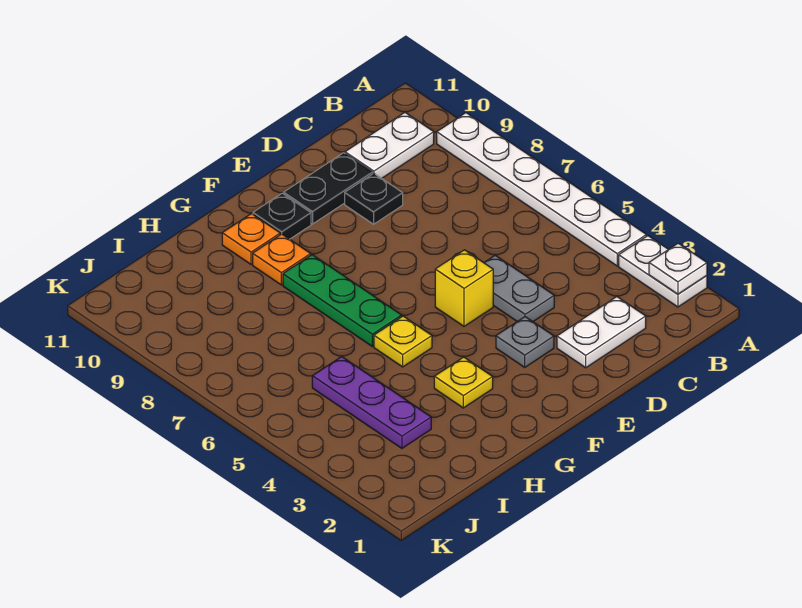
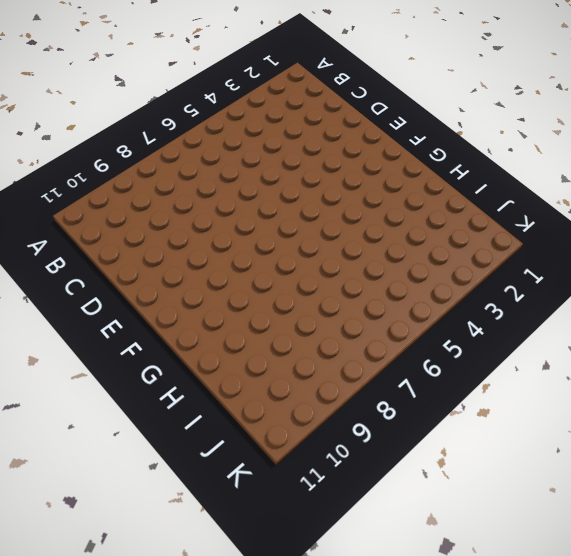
none -> white 1x2 plate [619,236,707,307]
none -> white 1x6 plate [437,113,646,266]
none -> white 1x2 plate [345,113,434,178]

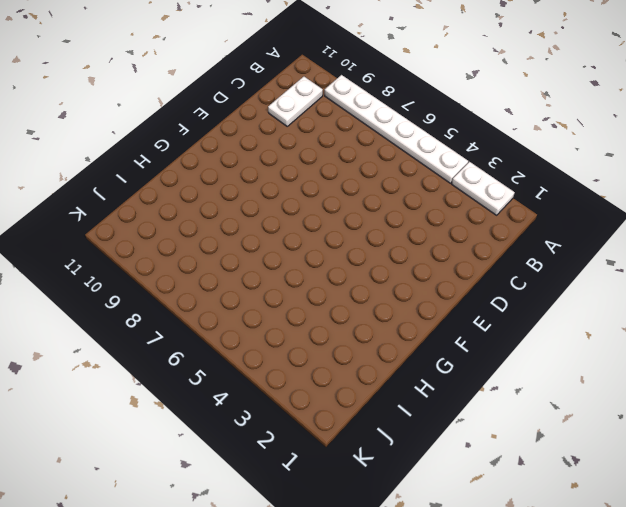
none -> white 1x2 plate [557,297,646,368]
none -> grey 1x2 plate [484,255,554,321]
none -> black 1x1 plate [345,173,403,224]

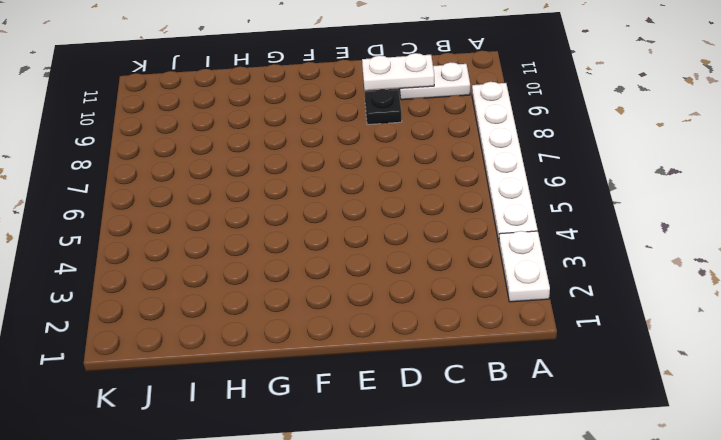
white 1x2 plate [362,53,434,91] -> white 1x2 plate moved to [557,297,646,368]
none -> grey 1x2 plate [484,255,554,321]
none -> black 1x2 plate [284,153,372,224]
none -> grey 1x1 plate [496,317,554,367]

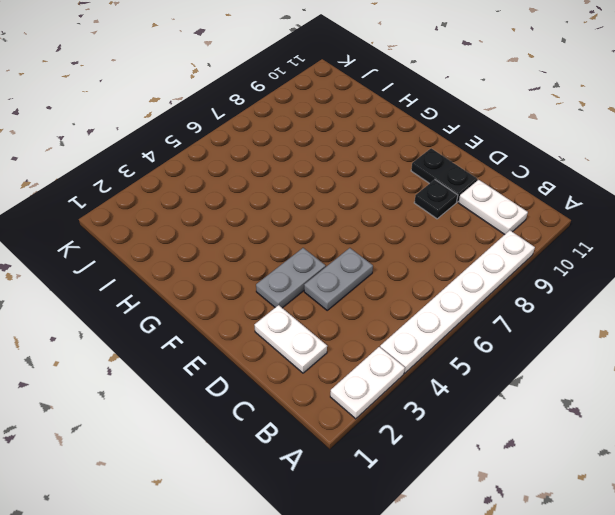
grey 1x2 plate [256,248,326,308] -> grey 1x1 plate [496,317,554,367]
none -> yellow 1x1 brick [435,250,493,326]
none -> black 1x1 plate [253,193,311,239]
none -> yellow 1x1 plate [434,357,493,408]

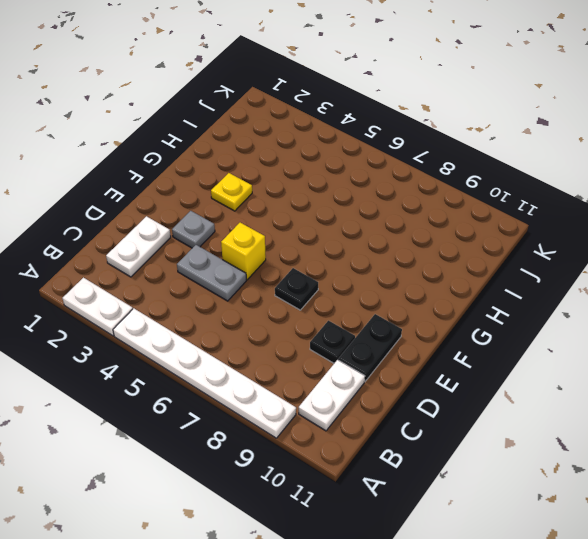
black 1x1 plate [275,268,318,310] -> black 1x1 plate moved to [253,193,311,239]
none -> yellow 1x1 plate [374,316,432,367]
none -> green 1x3 plate [283,255,402,346]
none -> orange 1x1 plate [253,234,311,285]

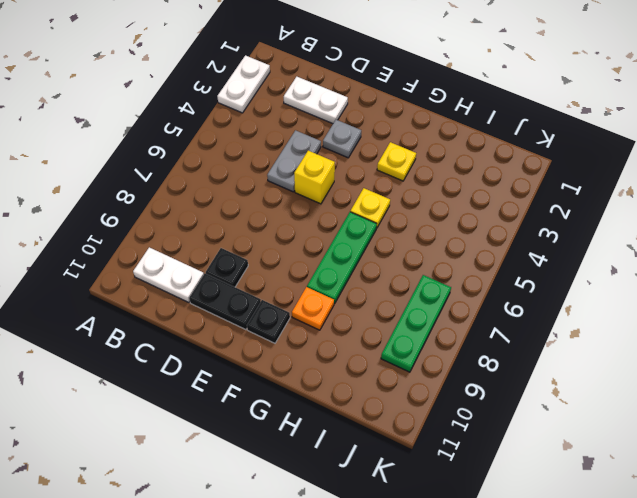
green 1x3 plate [381,275,451,372] -> none
none -> white 1x6 plate [437,113,646,266]
none -> orange 1x1 plate [222,214,280,264]
none -> purple 1x3 plate [312,357,431,448]

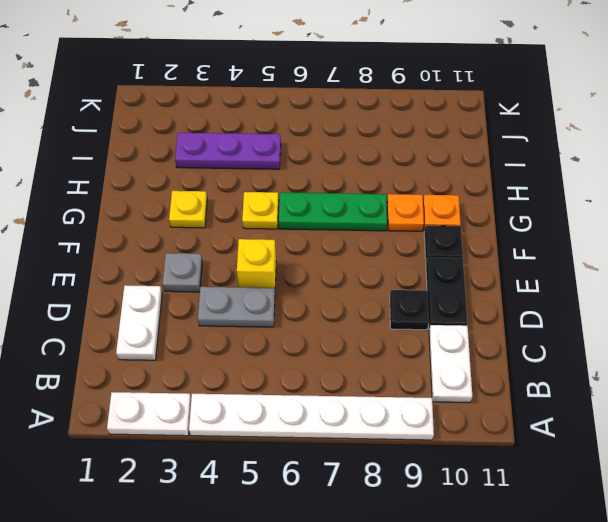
none -> white 1x1 plate [649,243,707,294]

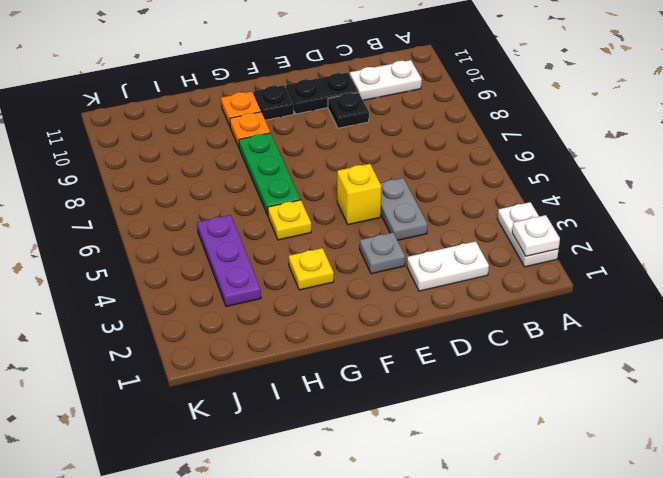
none -> white 1x6 plate [437,113,646,266]

